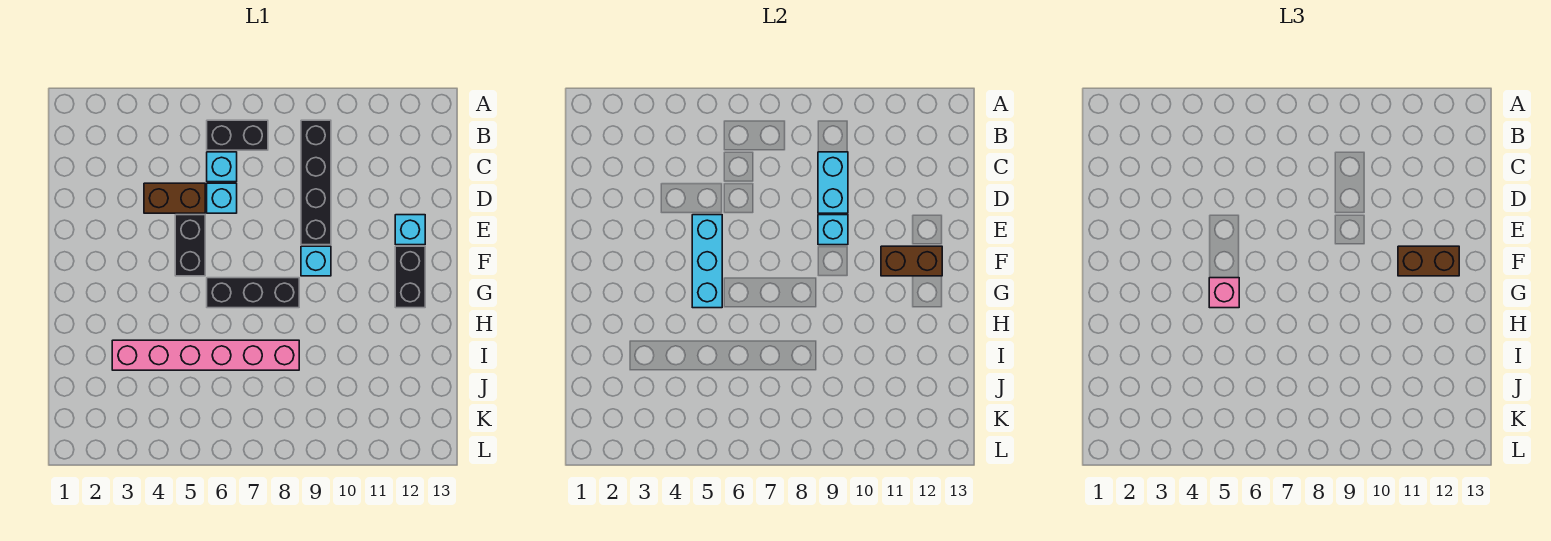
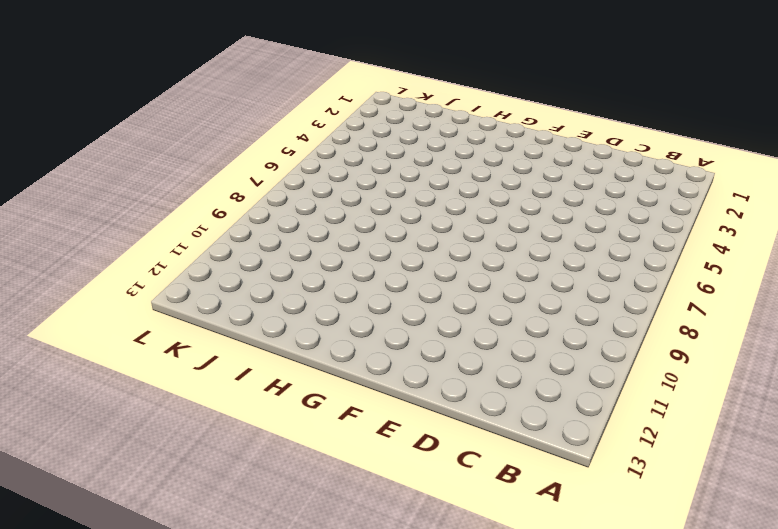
none -> black 1x2 brick [207,120,268,150]
none -> black 1x4 brick [301,120,331,245]
none -> cyan 1x1 brick [207,152,237,182]

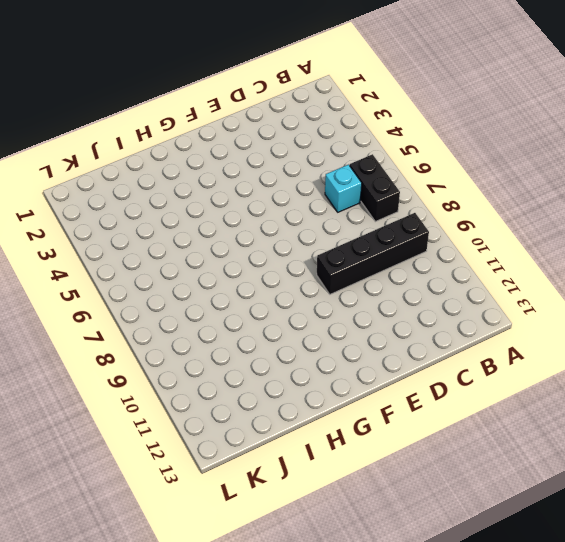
none -> brown 1x2 brick [144,183,205,213]
none -> cyan 1x1 brick [207,183,237,213]
none -> black 1x2 brick [175,215,205,276]

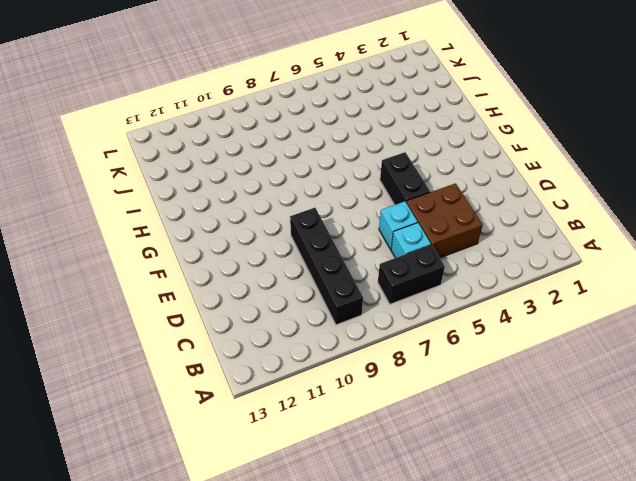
brown 2x2 brick [406,183,483,258] -> brown 1x2 brick [144,183,205,213]
none -> cyan 1x1 brick [395,215,425,245]
none -> cyan 1x1 brick [301,246,331,276]
none -> black 1x2 brick [395,246,425,308]

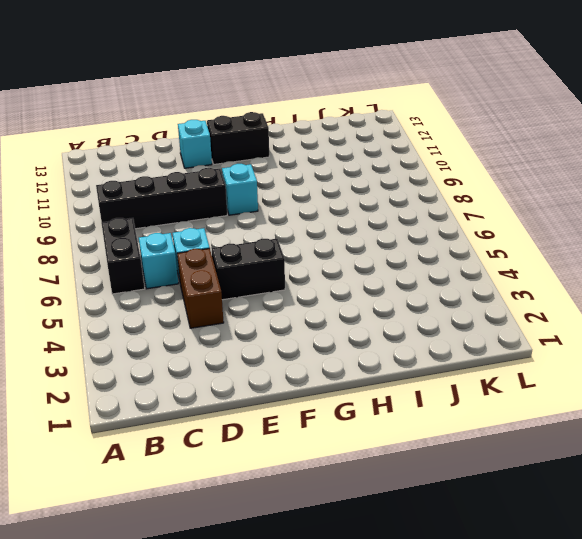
none -> black 1x3 brick [207,278,299,308]
none -> pink 1x6 brick [112,340,299,370]
none -> cyan 1x2 brick [818,152,848,213]

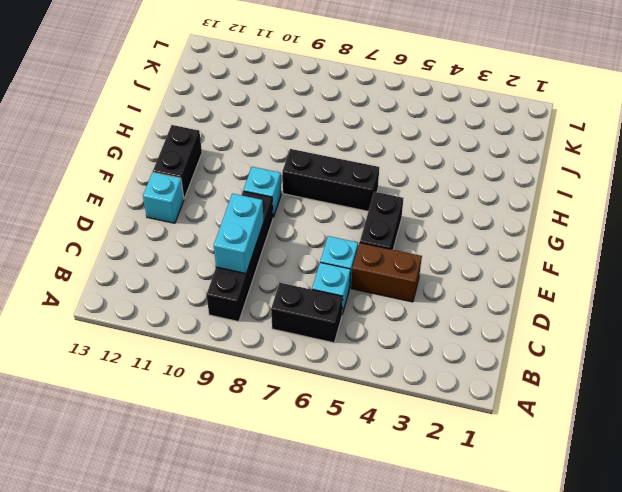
none -> pink 1x6 brick [112,340,299,370]
none -> cyan 1x3 brick [692,215,722,308]
none -> cyan 1x1 brick [818,215,848,245]

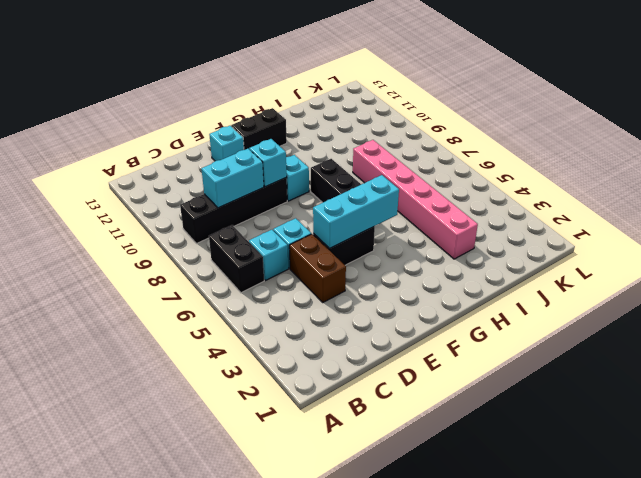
none -> brown 1x2 brick [881,246,942,276]
none -> brown 1x2 brick [1398,246,1459,276]
none -> pink 1x1 brick [1209,278,1239,308]

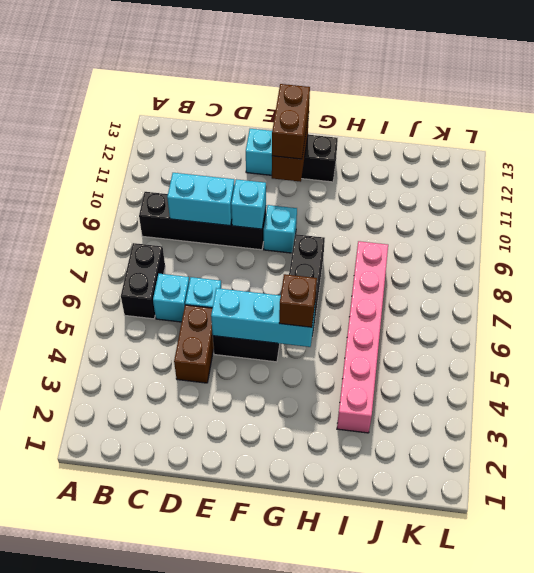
brown 1x1 brick [279,274,317,327] -> pink 1x1 brick [1209,278,1239,308]

